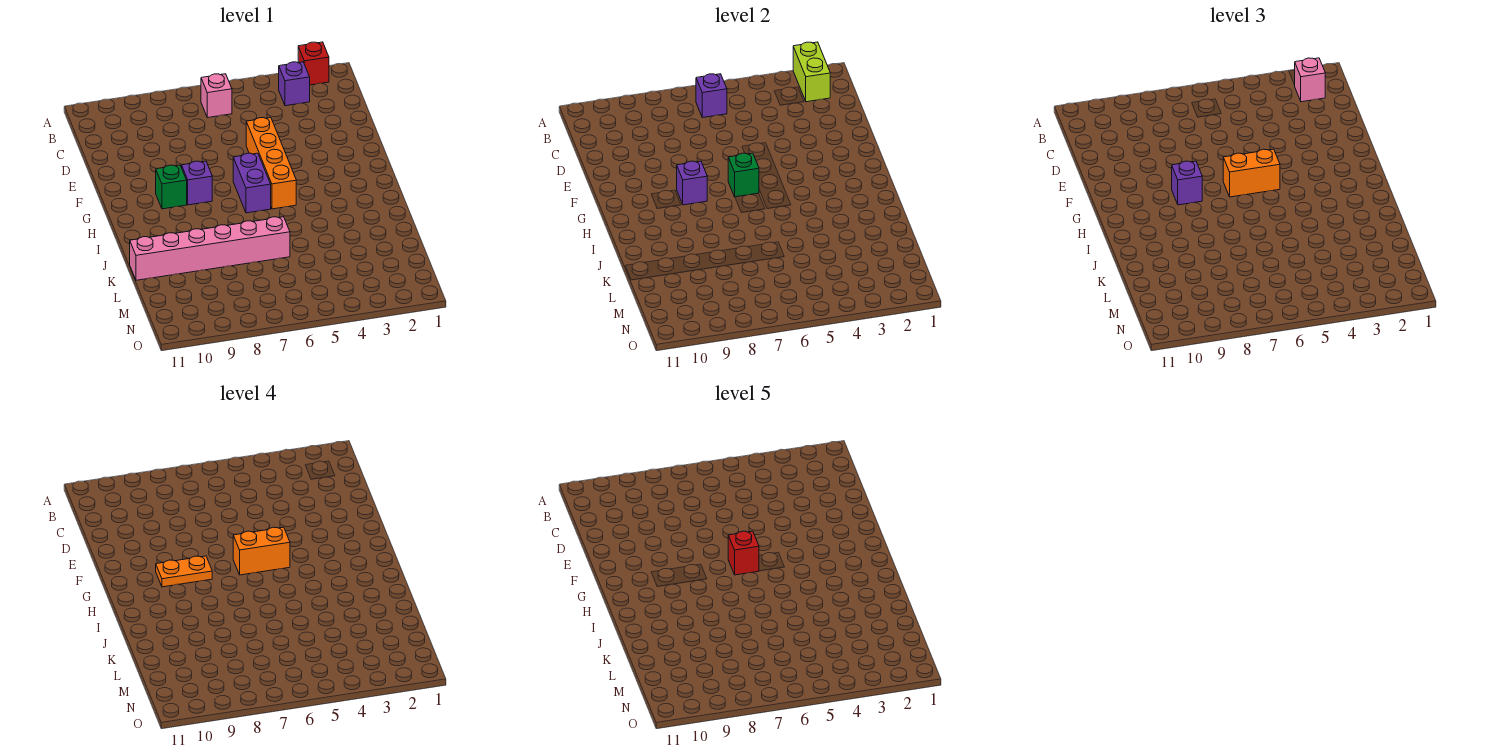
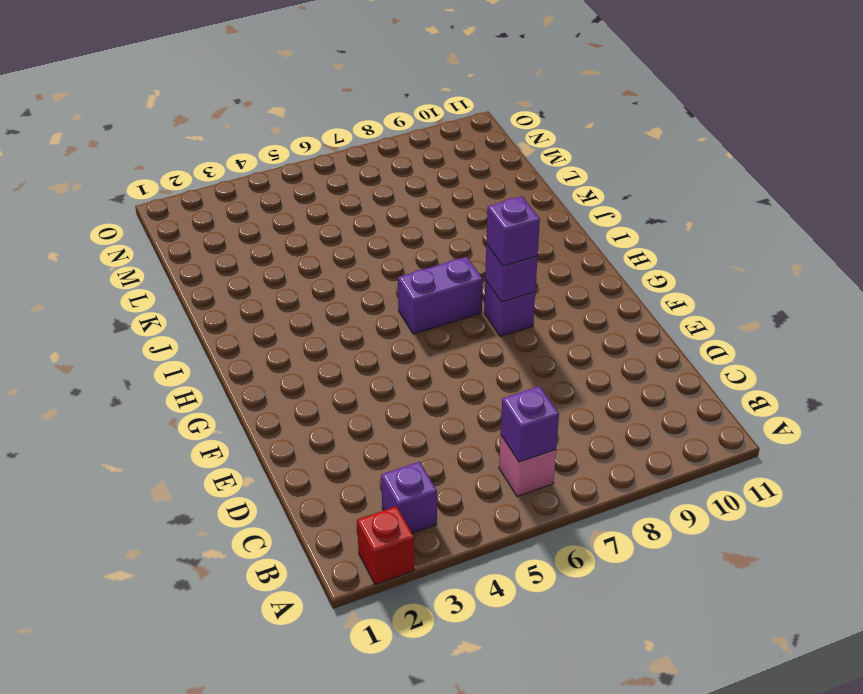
purple 1x2 brick [398,257,483,334] -> purple 1x2 brick turned to [233,153,271,213]
none -> orange 1x4 brick [246,118,296,209]
none -> green 1x1 brick [156,165,187,209]
none -> pink 1x6 brick [130,217,290,280]

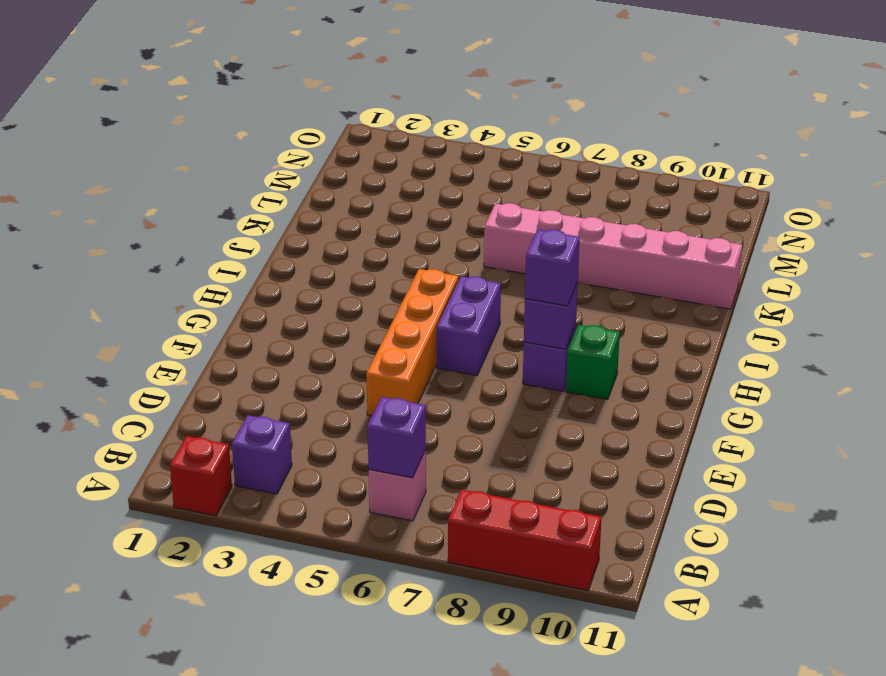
red 1x3 brick [448,489,602,591] -> none
none -> lime 1x2 brick [793,42,830,102]
none -> green 1x1 brick [728,153,759,197]
none -> pink 1x1 brick [1295,58,1325,102]

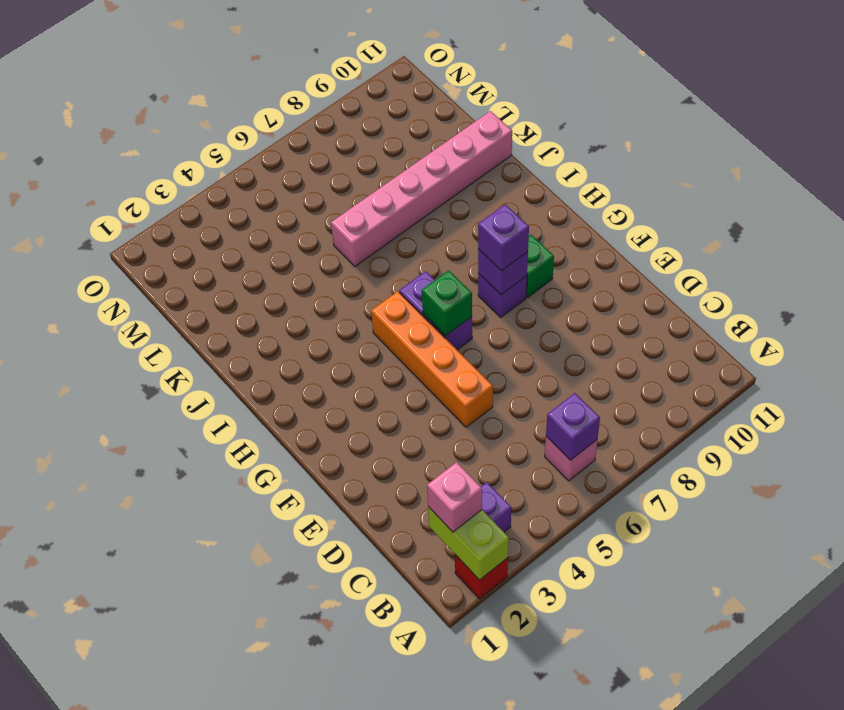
none -> orange 1x2 brick [1223,149,1280,197]
none -> orange 1x2 brick [233,527,290,575]
none -> orange 1x2 plate [156,556,212,587]

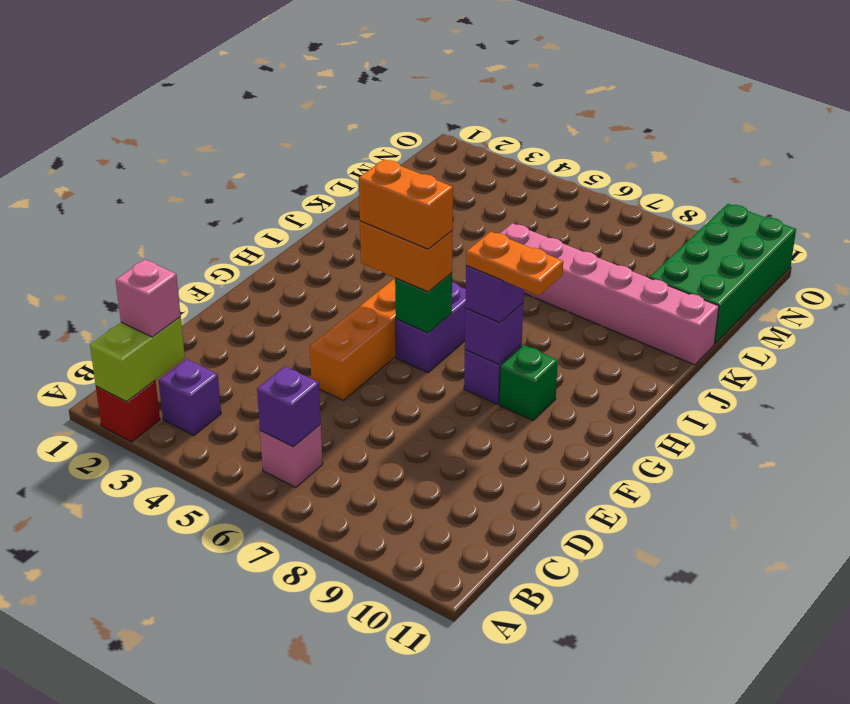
green 2x4 brick [649,204,796,344] -> none
none -> red 1x1 brick [728,531,759,575]

